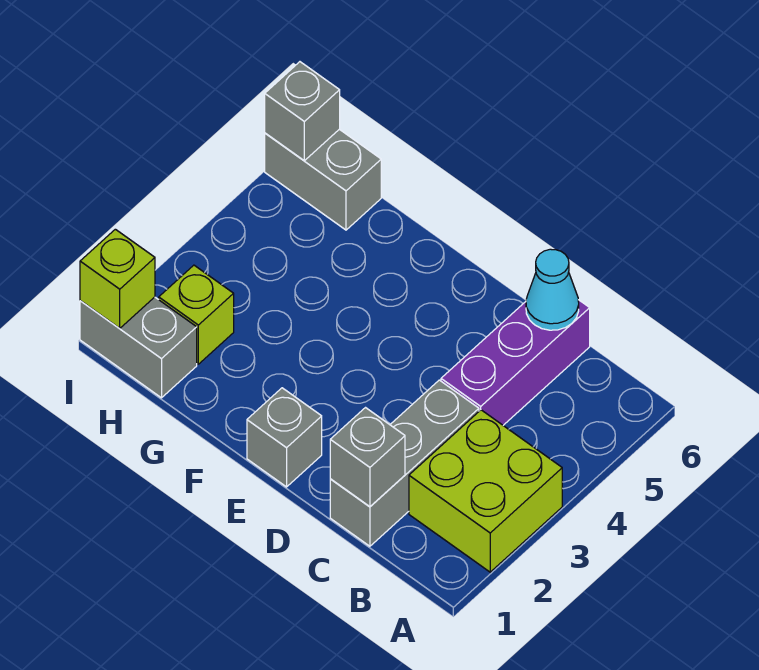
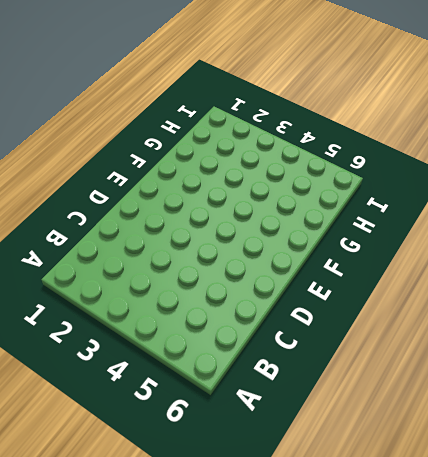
none -> lime 2x2 brick [409,410,562,572]
none -> grey 1x3 brick [330,380,479,546]

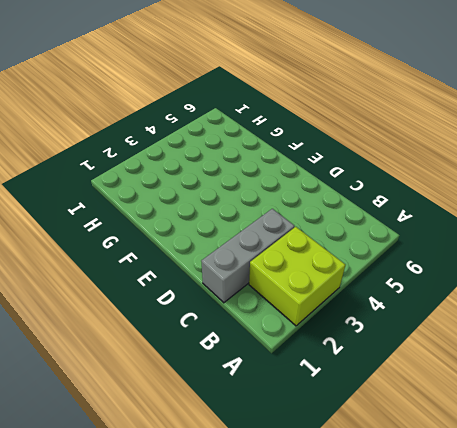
none -> purple 1x3 brick [441,300,590,425]
none -> grey 1x1 brick [247,388,322,487]

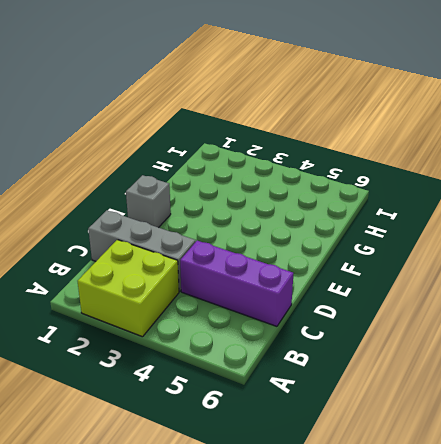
none -> grey 1x2 brick [80,297,197,398]
none -> lime 1x1 brick [159,265,234,364]

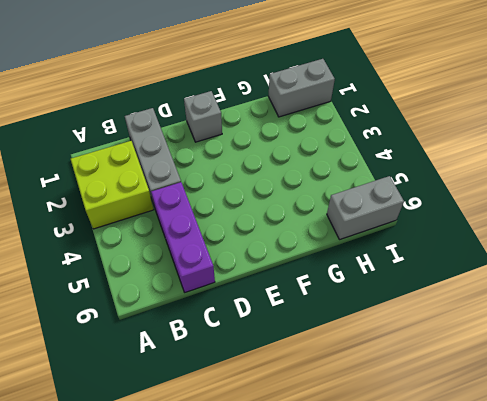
none -> lime 1x1 brick [159,265,234,364]
none -> grey 1x1 brick [330,408,405,507]

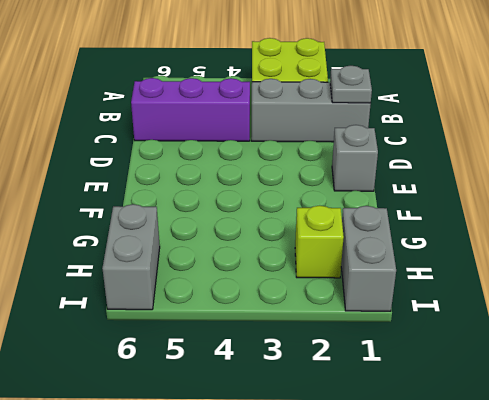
grey 1x1 plate [330,66,372,103] -> grey 1x1 brick [330,408,405,507]
none -> cyan 1x1 cone [526,249,579,330]
none -> lime 1x1 brick [80,229,155,328]

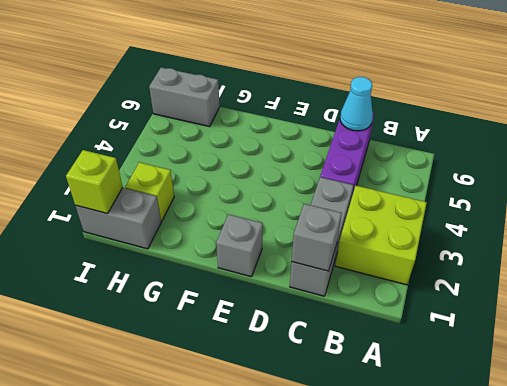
none -> grey 1x1 brick [265,62,340,161]

